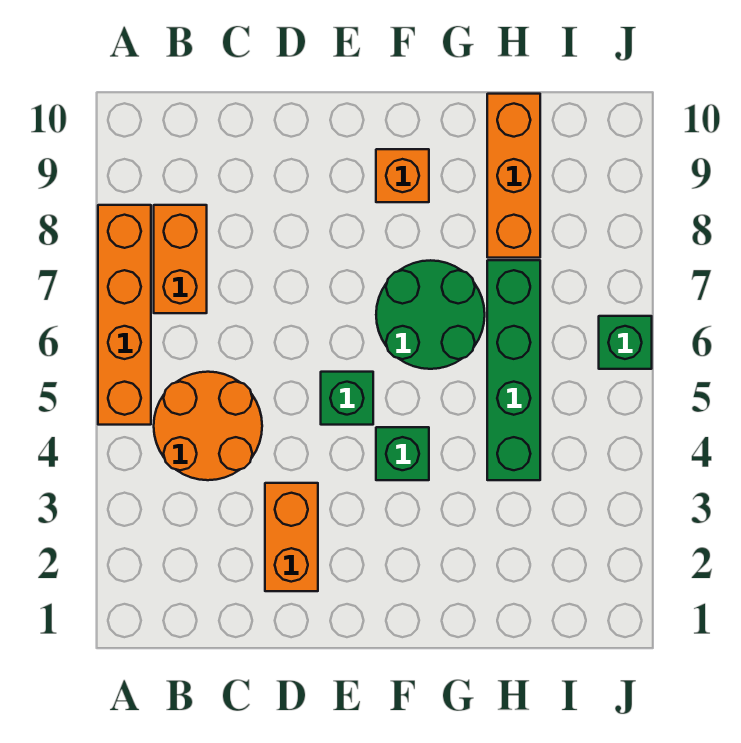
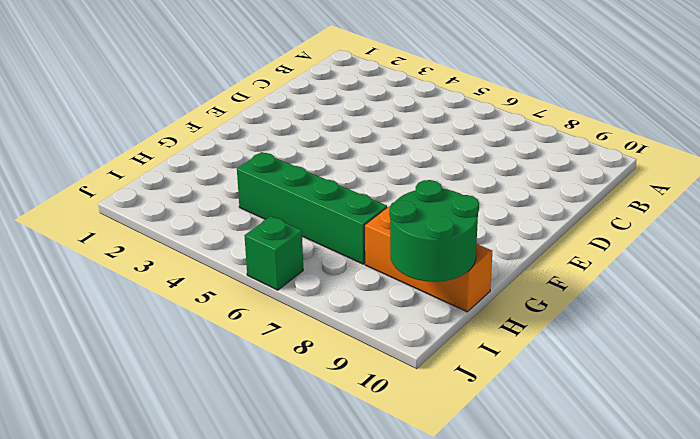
green 2x2 round brick [389,180,479,282] -> green 2x2 round brick moved to [376,260,485,369]
none -> orange 1x4 brick [98,205,151,425]
none -> orange 2x2 round brick [154,372,262,480]

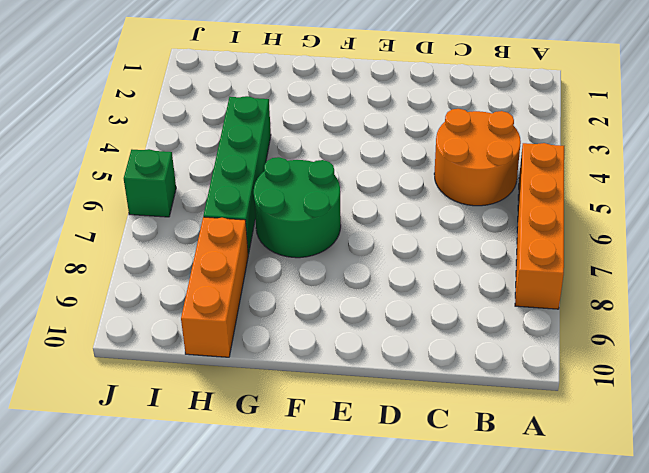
none -> orange 1x2 brick [154,205,207,313]
none -> orange 1x2 brick [265,483,318,591]

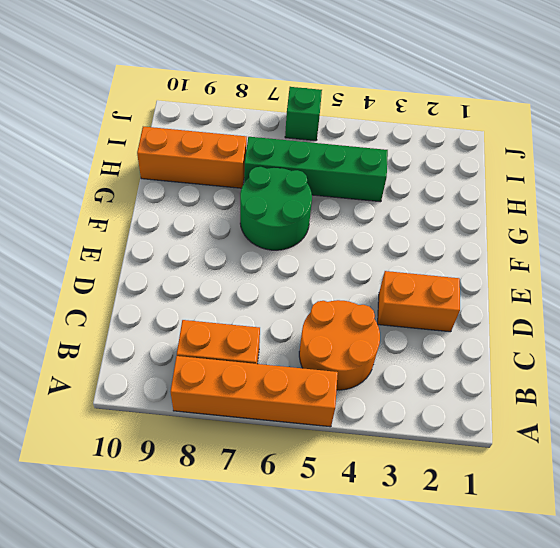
none -> green 1x1 brick [321,372,373,425]
none -> green 1x1 brick [376,427,429,480]

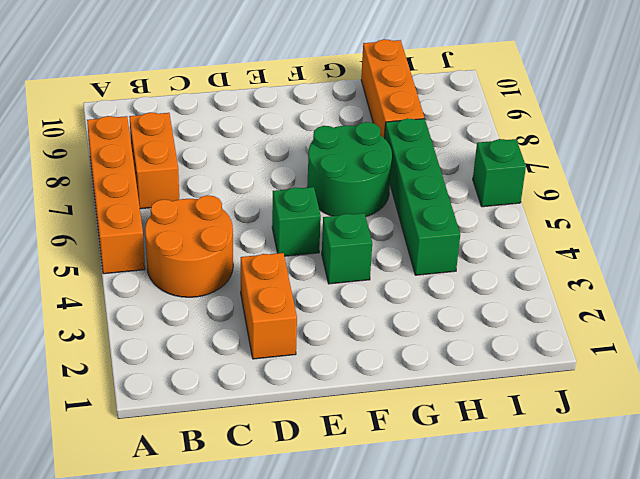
none -> orange 1x1 brick [376,149,429,202]

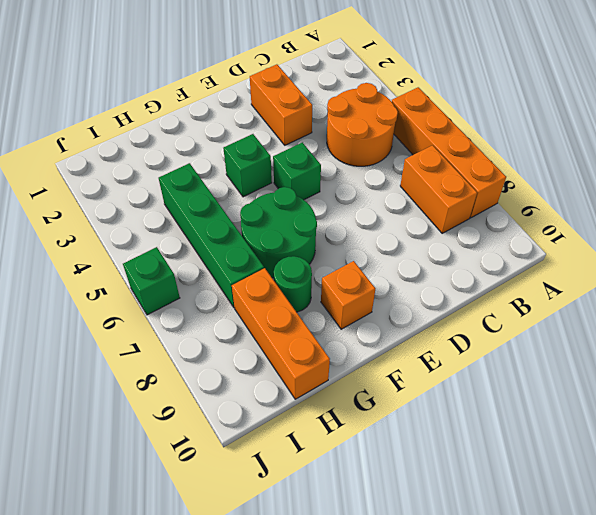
green 1x1 round brick [274,256,312,312] -> none

